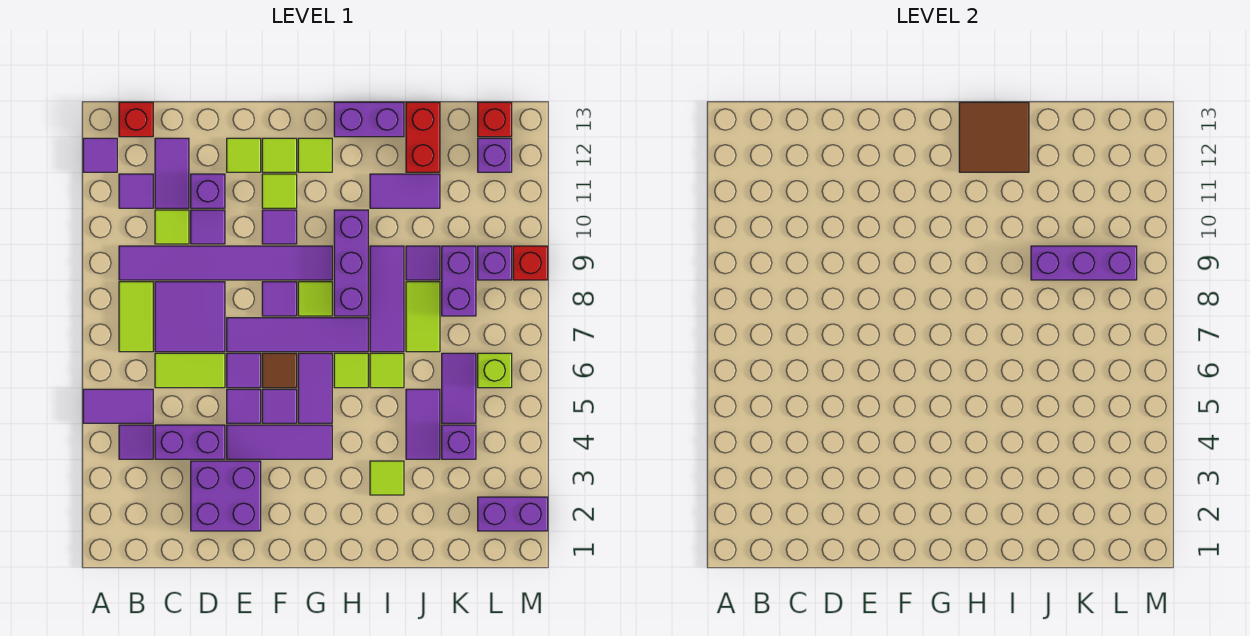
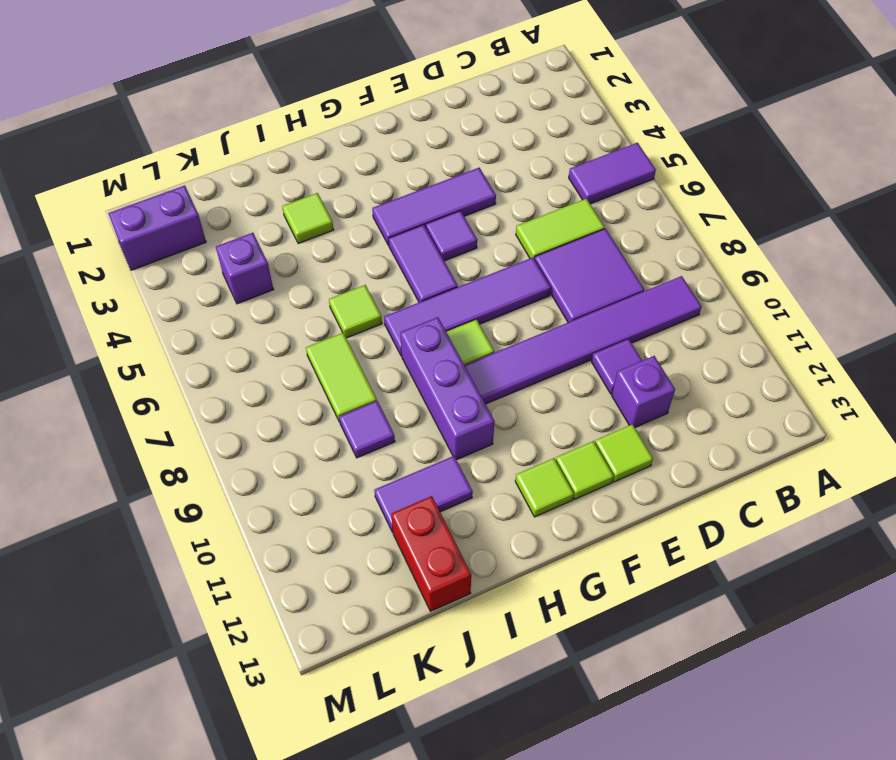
none -> purple 1x1 tile [83,138,117,172]
none -> purple 1x1 tile [119,425,153,459]
none -> lime 1x2 tile [119,282,153,352]
none -> purple 1x1 tile [119,174,153,208]

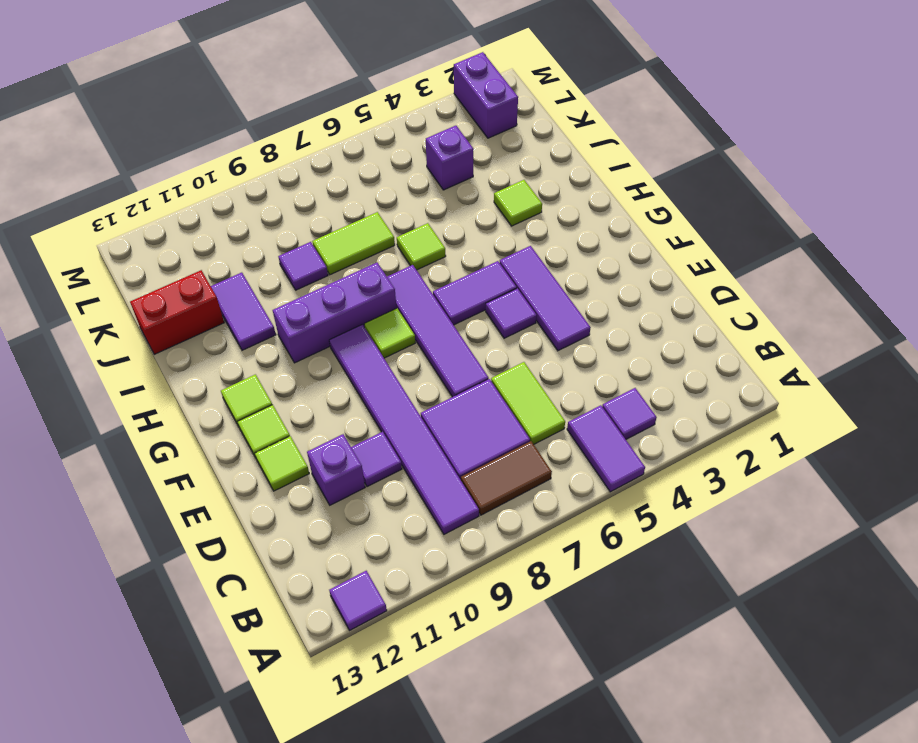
brown 1x2 tile [461,441,552,515] -> lime 1x2 tile [119,282,153,352]
none -> purple 1x1 tile [119,174,153,208]
none -> red 1x1 brick [119,102,153,137]
none -> purple 1x2 brick [155,425,225,459]
none -> lime 1x1 tile [155,210,189,244]

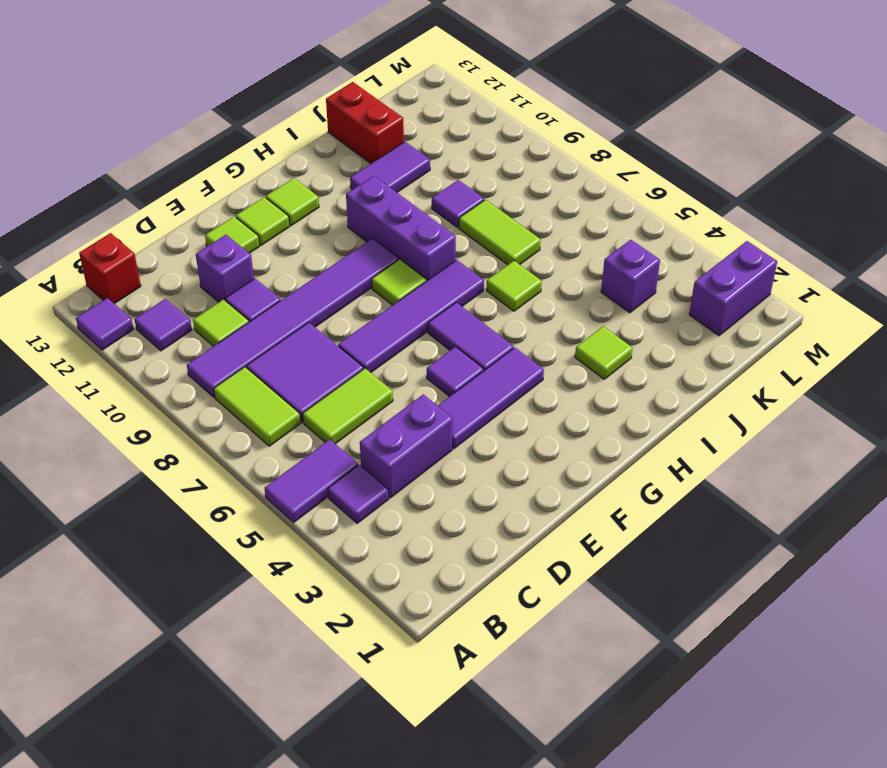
none -> purple 1x2 tile [155,138,189,208]
none -> purple 2x2 brick [191,461,261,531]
none -> purple 1x1 tile [227,389,261,423]
none -> purple 1x1 tile [227,353,261,388]

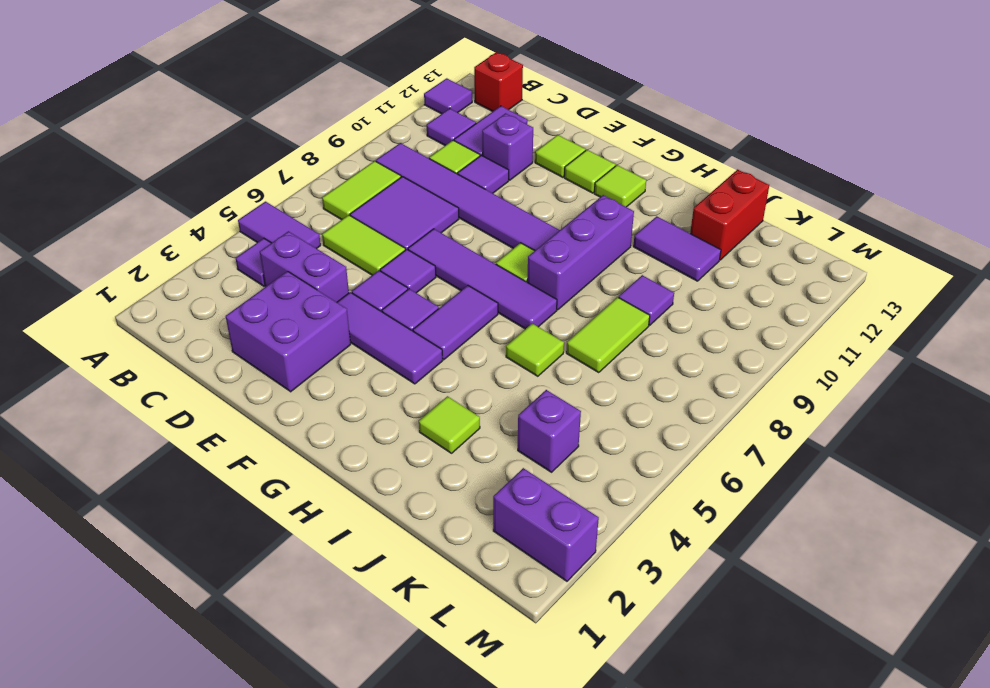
none -> brown 1x1 tile [262,353,297,388]
none -> purple 1x1 tile [262,282,297,316]
none -> purple 1x1 tile [262,210,297,244]
none -> lime 1x1 tile [262,174,297,208]

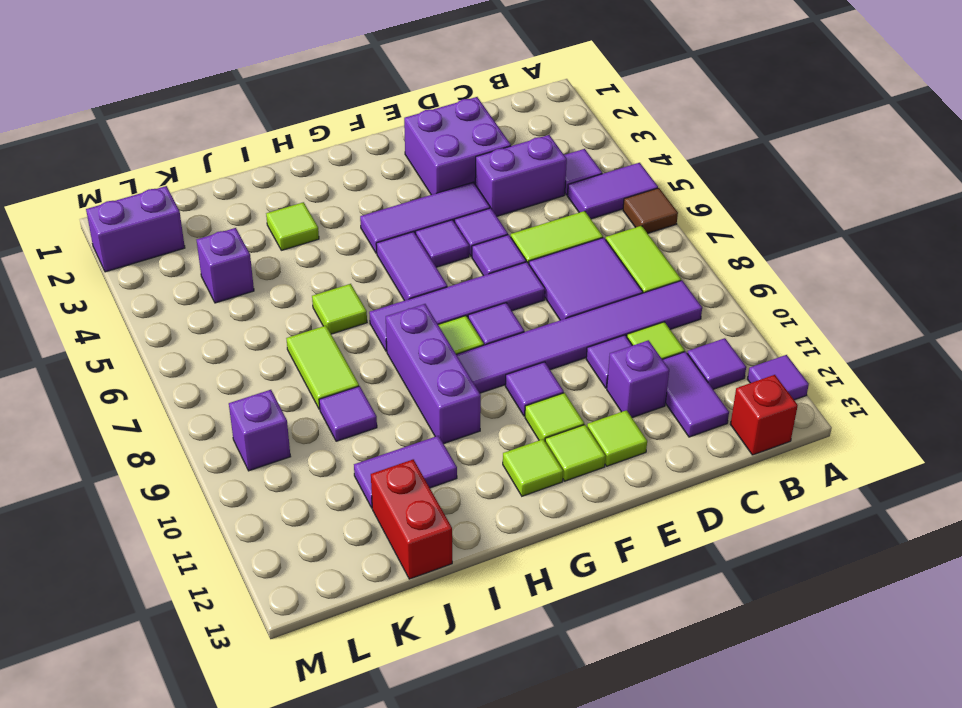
brown 1x1 tile [623,188,678,233] -> brown 1x1 tile moved to [262,353,297,388]
none -> lime 1x1 tile [334,353,368,388]
none -> purple 1x2 brick [334,102,404,137]
none -> purple 1x3 tile [370,246,404,352]
none -> purple 1x2 tile [406,389,440,459]

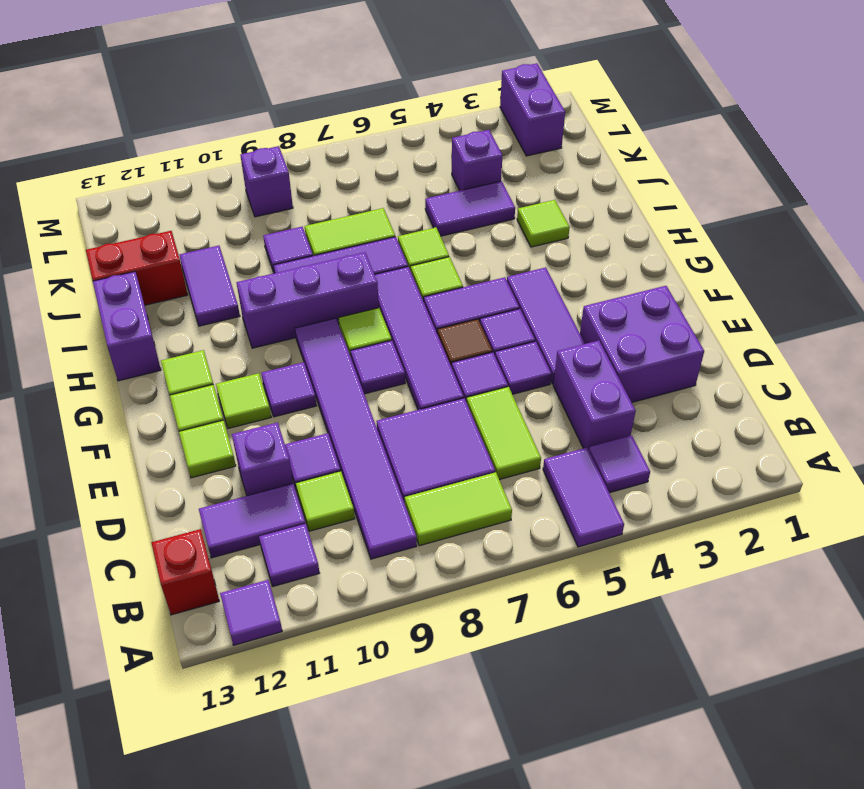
none -> purple 1x2 tile [442,353,476,423]
none -> purple 1x2 brick [442,246,476,316]
none -> lime 1x1 brick [478,353,512,388]
none -> purple 1x1 brick [478,138,512,172]

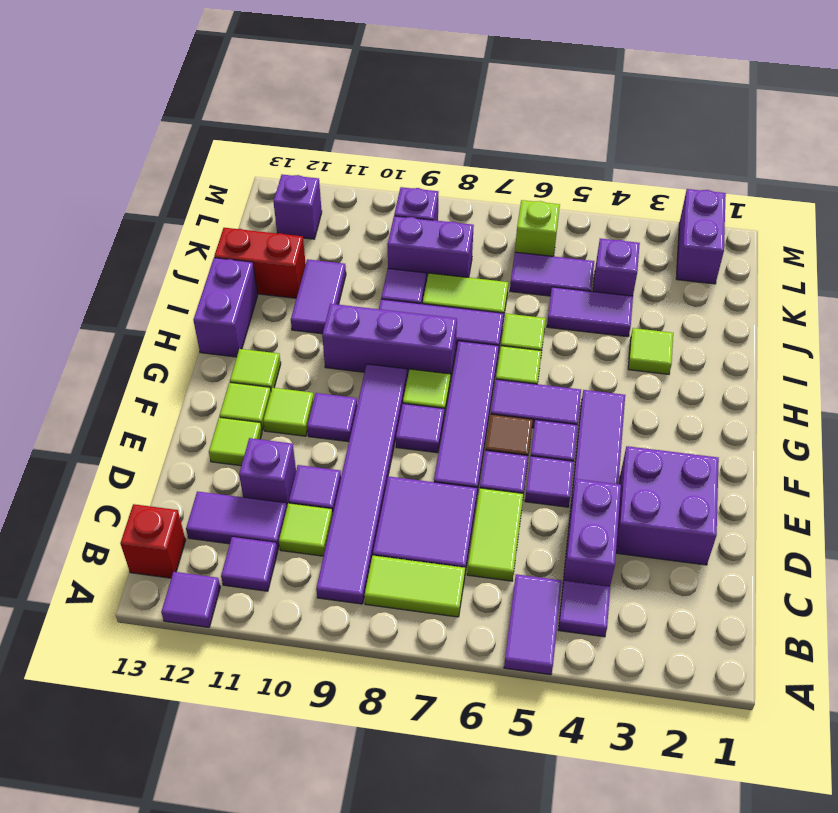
none -> red 1x1 brick [478,102,512,137]
none -> red 1x1 brick [513,246,548,280]
none -> brown 2x2 tile [959,102,1029,172]
none -> purple 1x3 brick [1031,246,1137,280]

